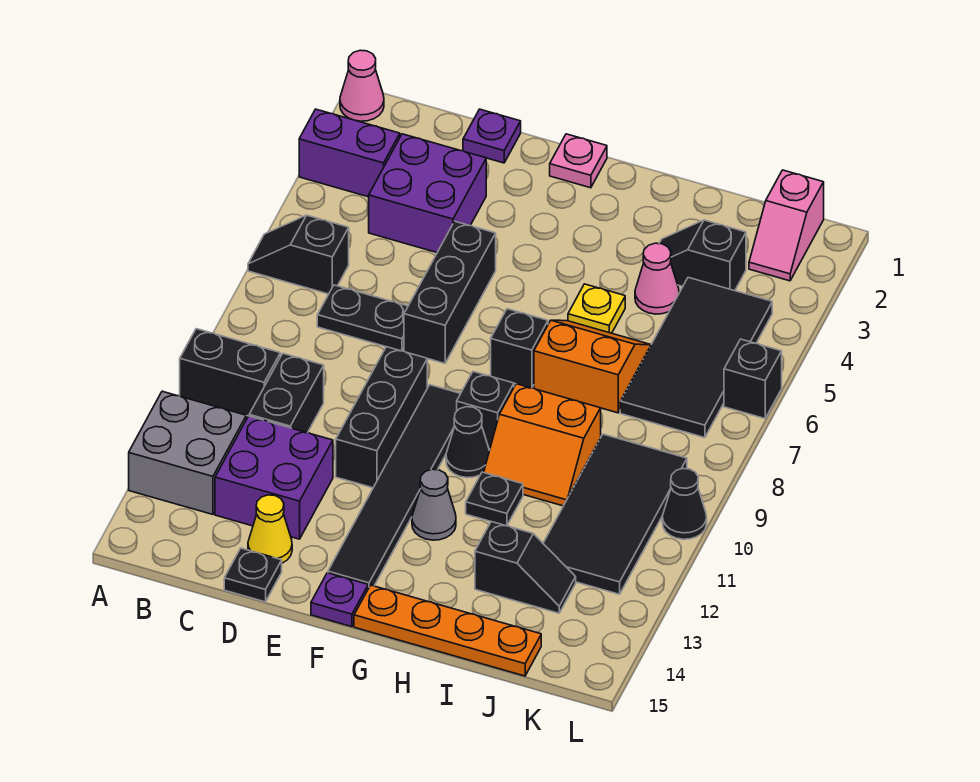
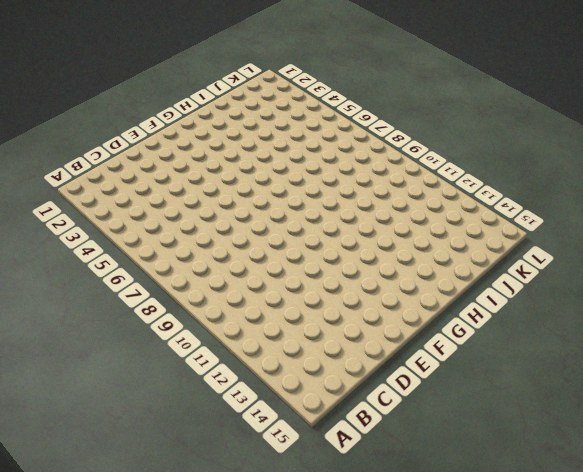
none -> pink 1x1 cone [340,50,384,121]
none -> purple 1x2 brick [299,109,400,197]
none -> black 1x2 slope [248,215,349,294]
none -> black 1x2 brick [180,329,280,416]

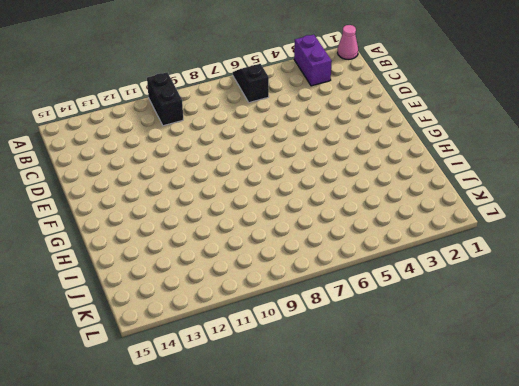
none -> grey 2x2 brick [129,391,246,514]
none -> purple 2x2 brick [369,134,486,252]
none -> black 1x2 plate [317,285,408,351]
none -> black 1x2 brick [249,354,324,433]

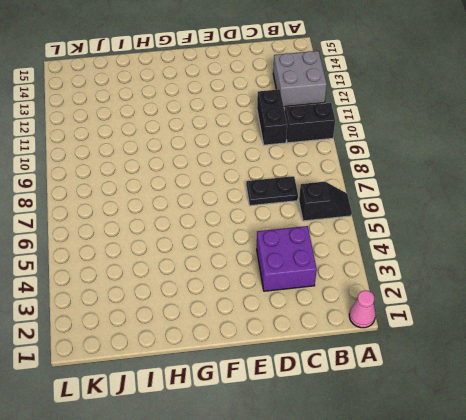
none -> purple 1x2 brick [299,109,400,197]
none -> purple 2x2 brick [215,416,333,539]
none -> purple 1x1 plate [463,109,521,163]
none -> yellow 1x1 cone [248,495,292,563]

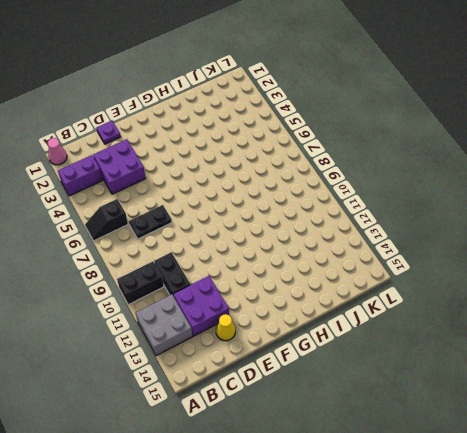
none -> black 1x1 plate [224,548,282,602]
none -> black 1x3 brick [404,221,496,363]
none -> black 1x3 brick [336,347,427,488]
none -> pink 1x1 plate [550,134,607,188]

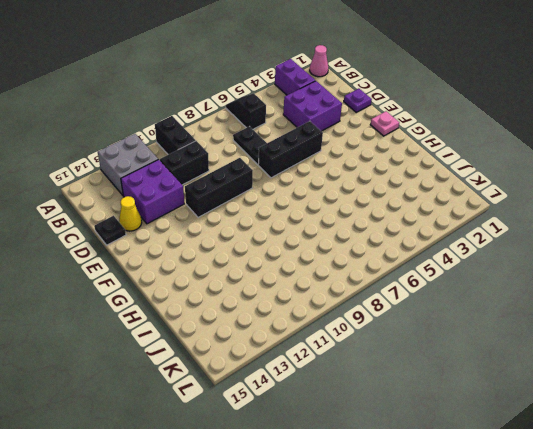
none -> black 1x6 tile [328,385,461,588]
none -> purple 1x1 plate [311,573,368,627]
none -> black 1x1 brick [491,309,548,388]
none -> black 1x1 brick [457,372,514,449]

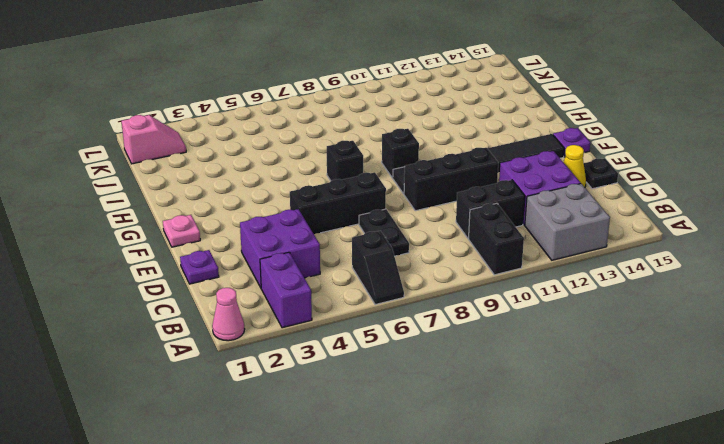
none -> black 1x1 cone [446,407,490,478]
none -> grey 1x1 cone [412,469,456,540]
none -> orange 1x4 plate [354,585,541,676]
none -> yellow 1x1 plate [568,284,625,333]

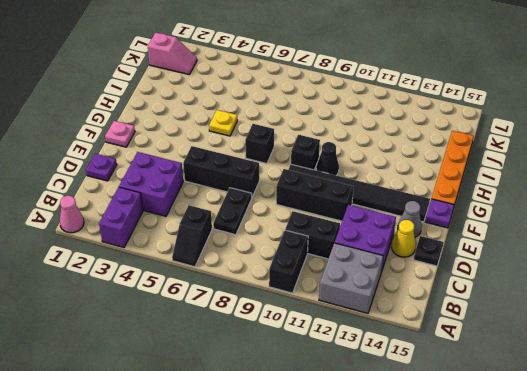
grey 1x1 cone [398,201,422,237] -> grey 1x1 cone moved to [412,469,456,540]
none -> orange 2x2 slope [534,320,651,413]
none -> orange 2x2 slope [484,384,601,506]
none -> black 1x1 plate [466,472,523,526]
none -> black 1x2 slope [659,220,746,291]

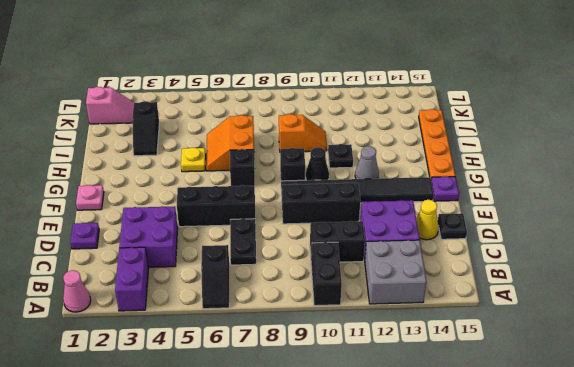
orange 1x2 slope [279,114,327,152] -> orange 2x2 slope [484,384,601,506]
none -> pink 1x1 cone [635,243,679,314]
none -> black 1x2 slope [475,522,576,613]
none -> black 2x4 tile [620,277,772,438]
none -> black 2x4 tile [543,434,687,594]

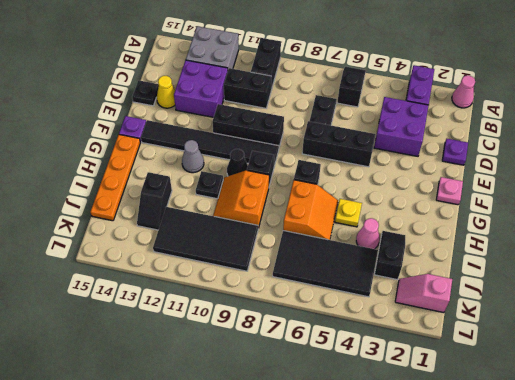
none -> black 1x1 brick [724,339,782,419]
none -> black 1x1 cone [662,468,707,539]

